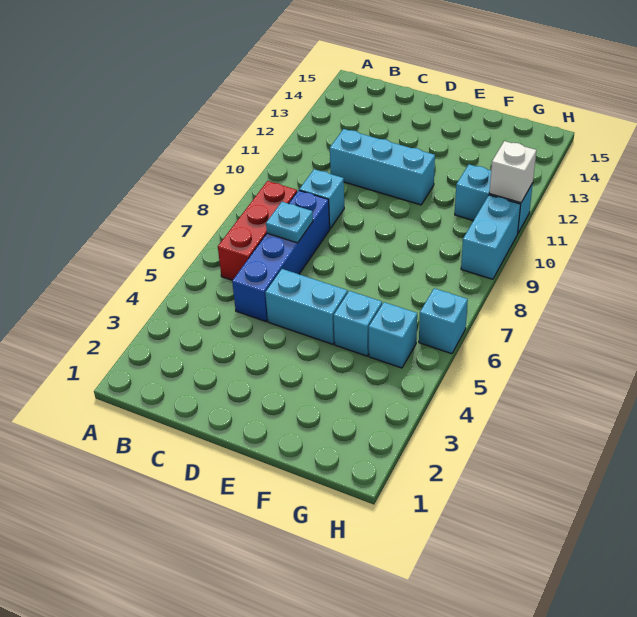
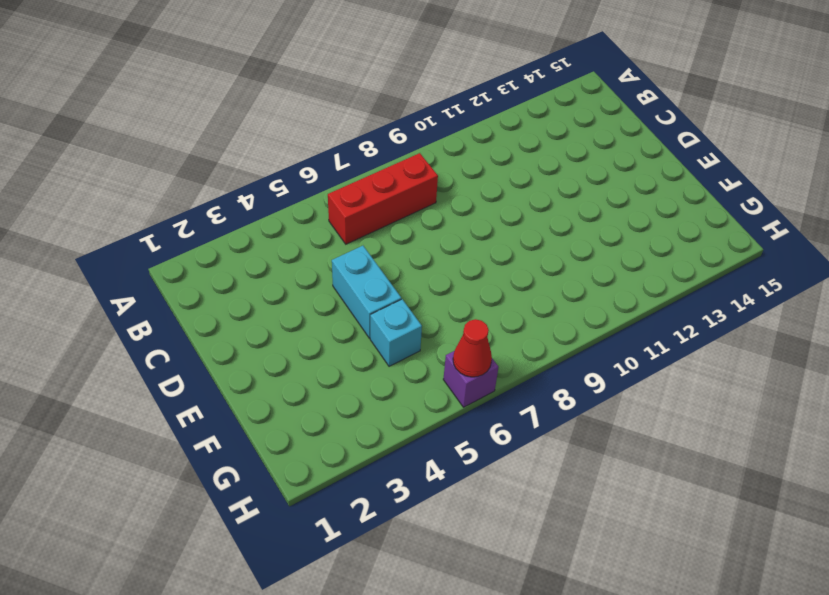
purple 1x1 brick [443,351,499,407] -> cyan 1x1 brick [419,288,468,354]
red 1x1 cone [453,319,492,377] -> none
none -> blue 1x4 brick [232,190,330,321]
none -> cyan 1x1 brick [299,169,344,228]
none -> cyan 1x3 brick [330,129,435,205]

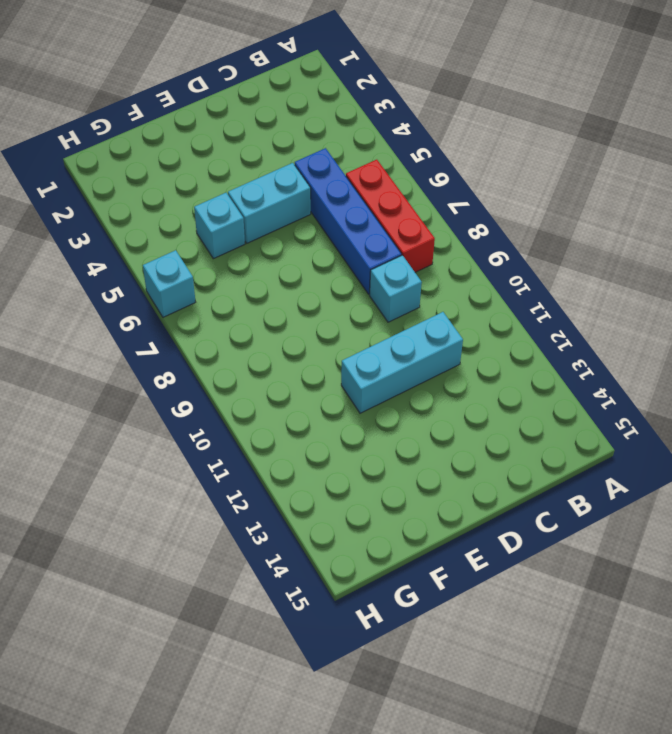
none -> cyan 1x1 brick [369,302,417,368]
none -> cyan 1x2 brick [455,164,533,233]
none -> cyan 1x2 brick [461,195,521,279]

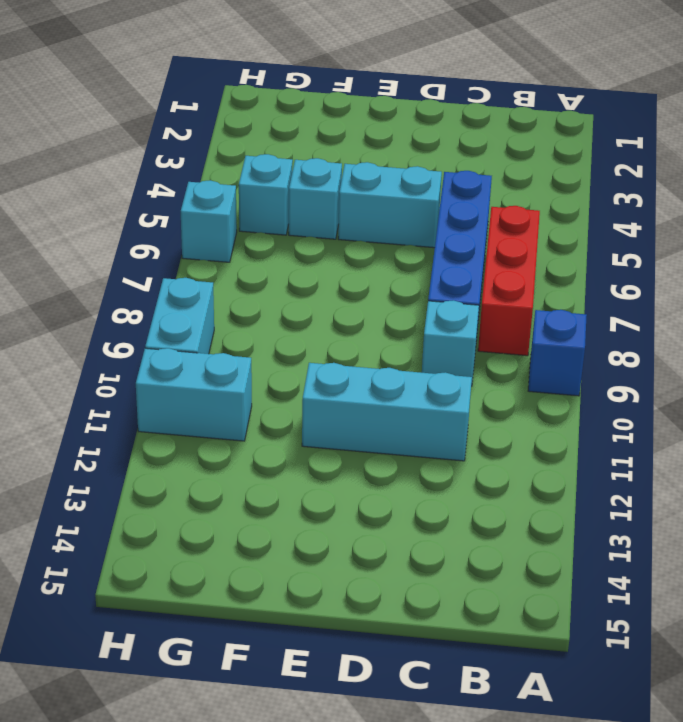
blue 1x1 brick [528,310,587,396] -> none
none -> cyan 1x1 plate [266,202,313,243]
none -> white 1x1 brick [489,141,536,203]

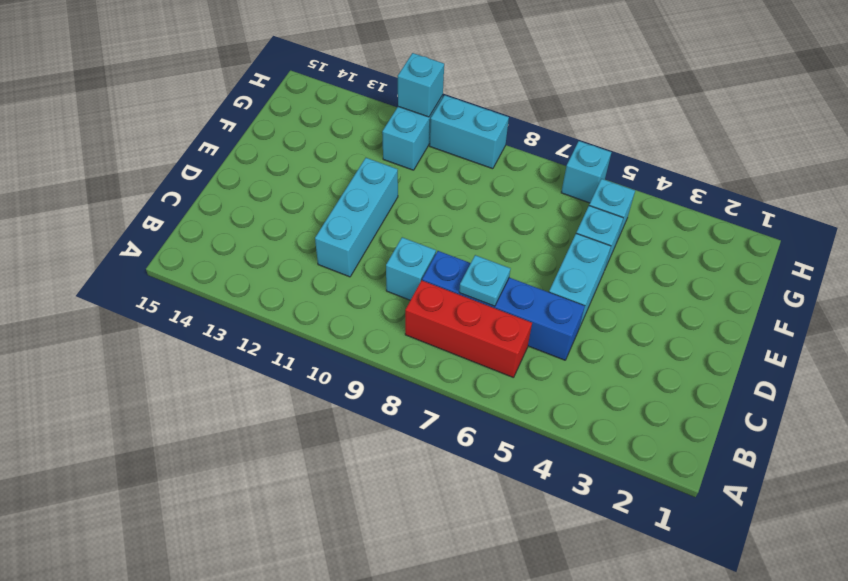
cyan 1x1 brick [398,53,444,117] -> white 1x1 brick [489,141,536,203]

